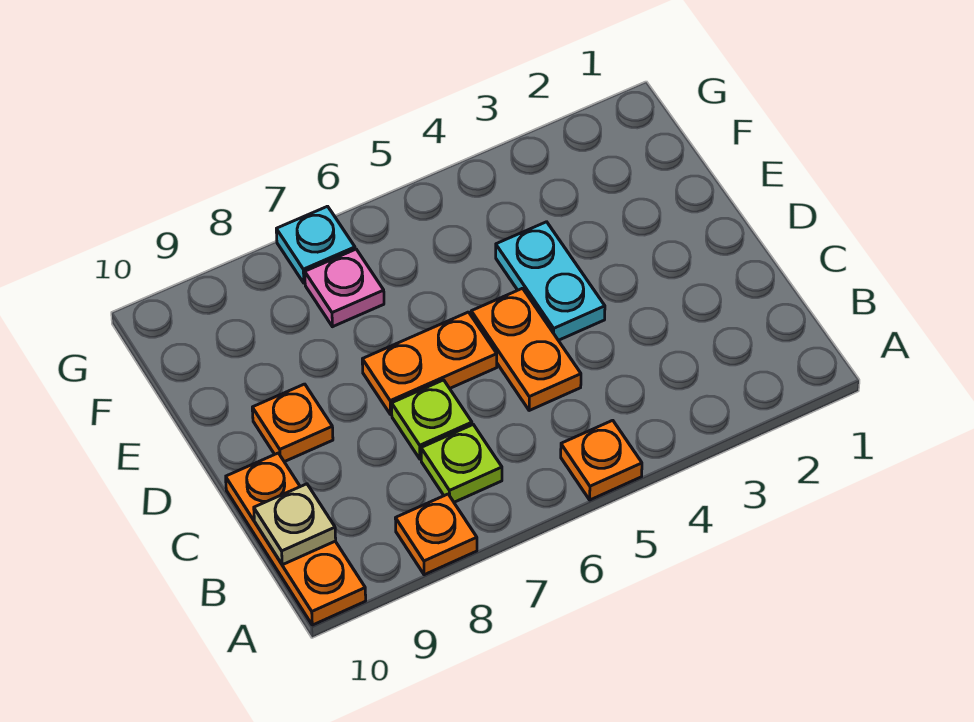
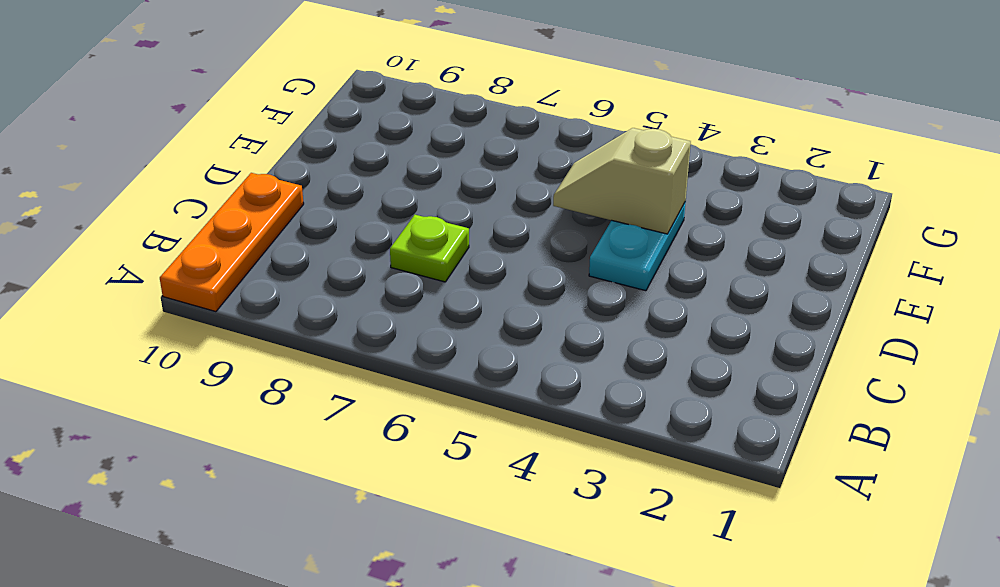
tan 1x2 slope [553,128,691,234] -> none
none -> orange 1x1 plate [561,420,642,500]
none -> orange 1x1 plate [395,494,477,575]
none -> lime 1x1 plate [421,425,502,502]

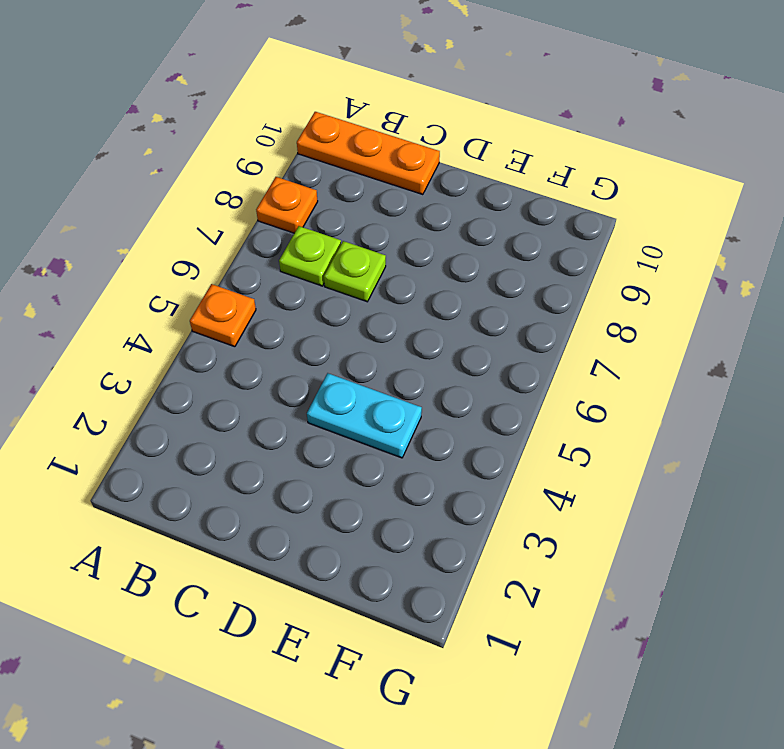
none -> orange 1x2 plate [471,288,581,410]
none -> orange 1x2 plate [362,312,497,415]
none -> orange 1x1 plate [252,384,333,462]

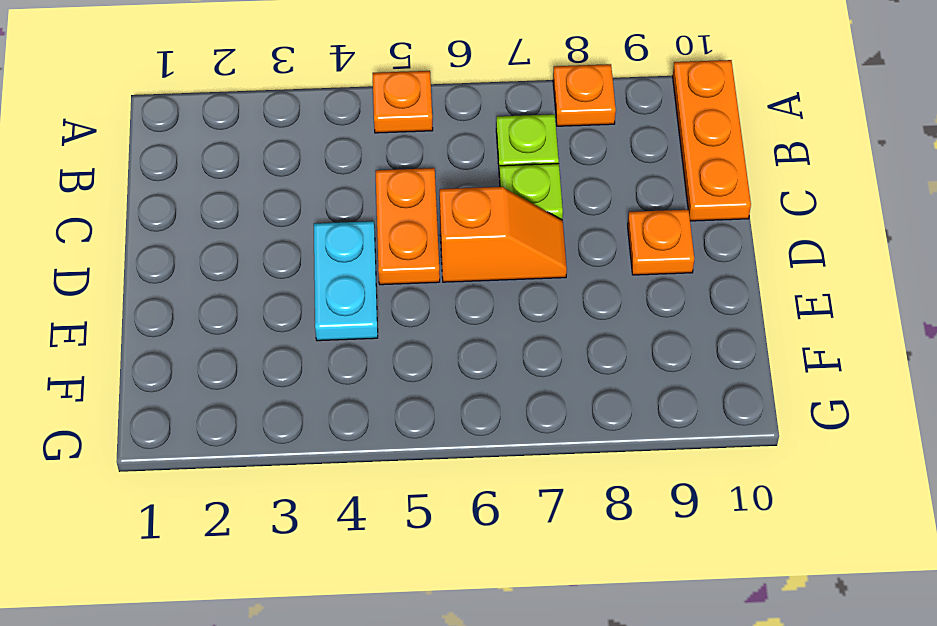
orange 1x2 slope [440,187,567,282] -> orange 1x2 plate [362,312,497,415]
none -> pink 1x1 plate [305,249,384,327]
none -> cyan 1x1 plate [276,206,355,283]
none -> tan 1x1 plate [254,484,336,565]

